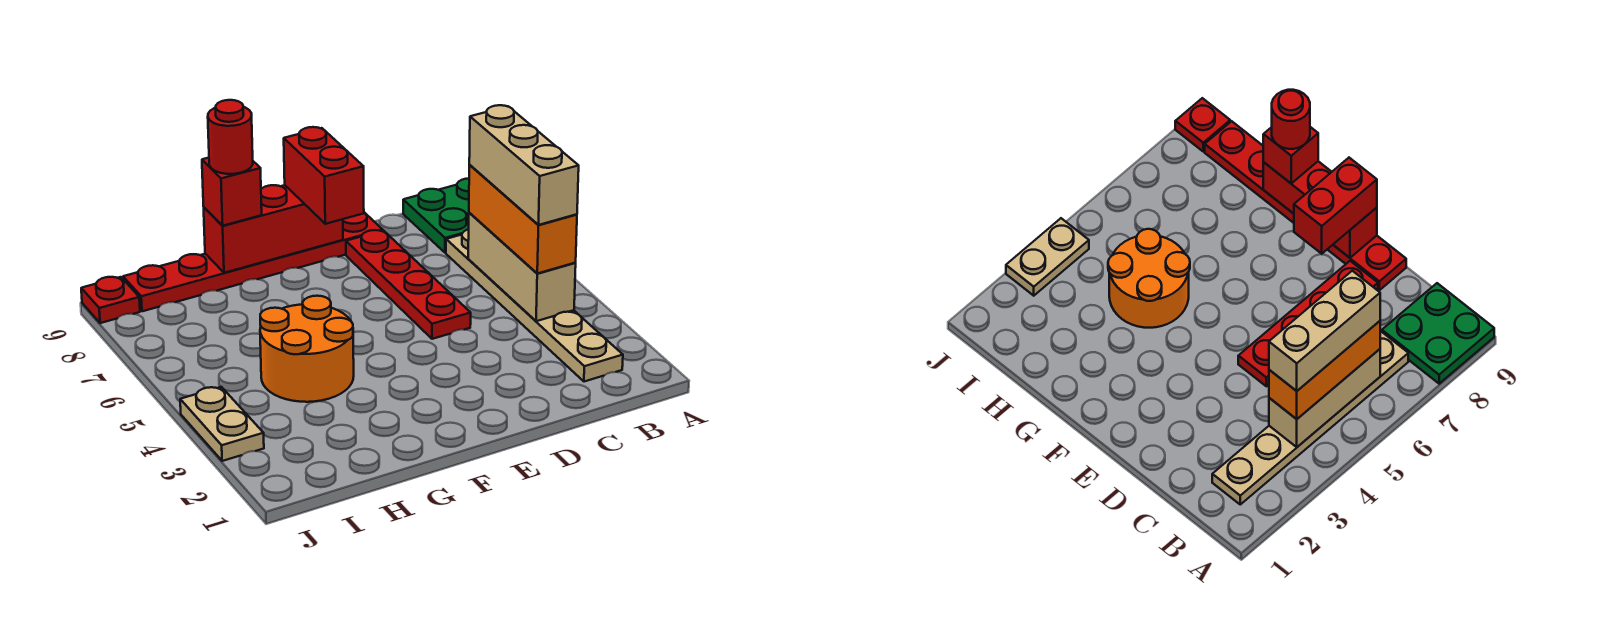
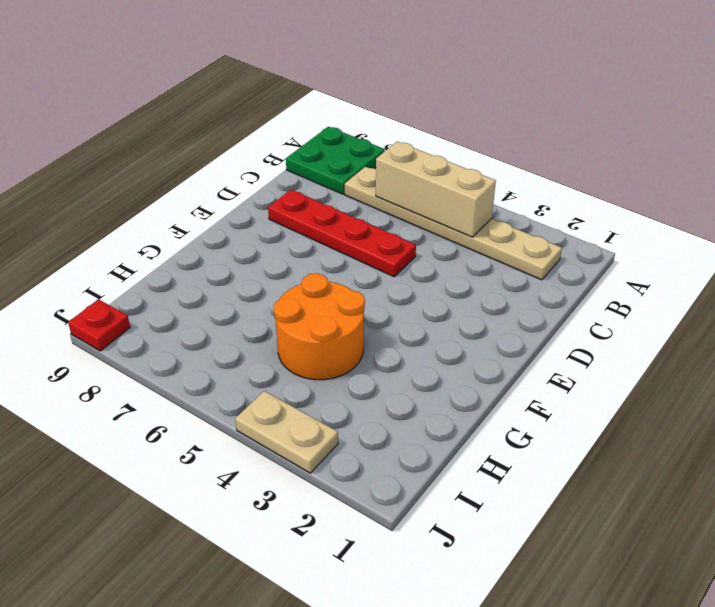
none -> red 1x6 plate [123,212,383,311]
none -> red 1x3 brick [204,185,343,273]
none -> orange 1x3 brick [469,165,577,273]

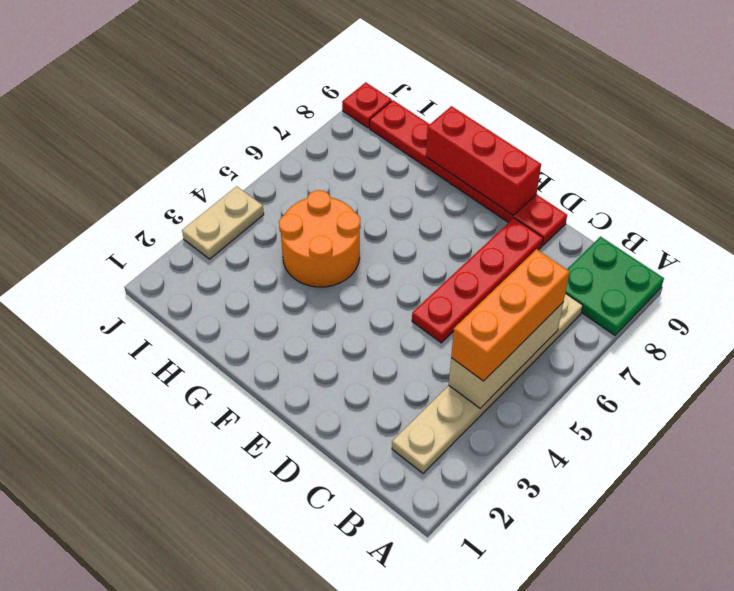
none -> red 1x2 brick [284,127,364,224]
none -> red 1x1 brick [202,158,262,226]
none -> tan 1x3 brick [469,105,579,225]

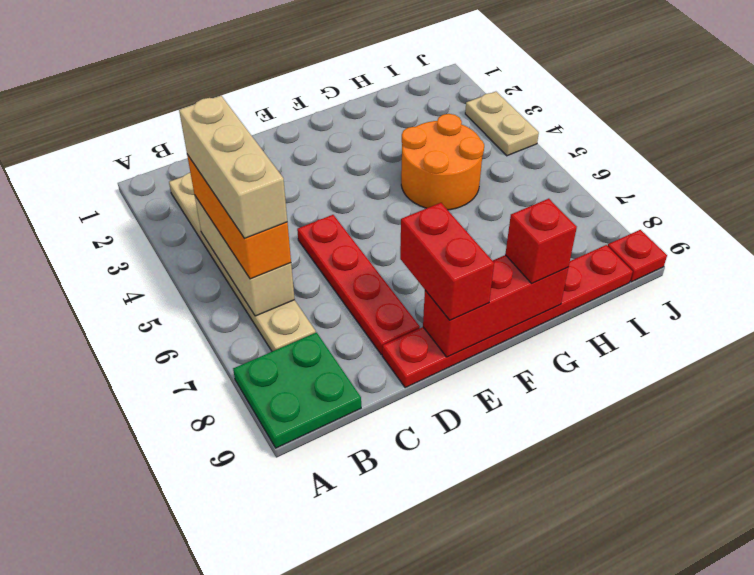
none -> red 1x1 round brick [208,100,253,174]

